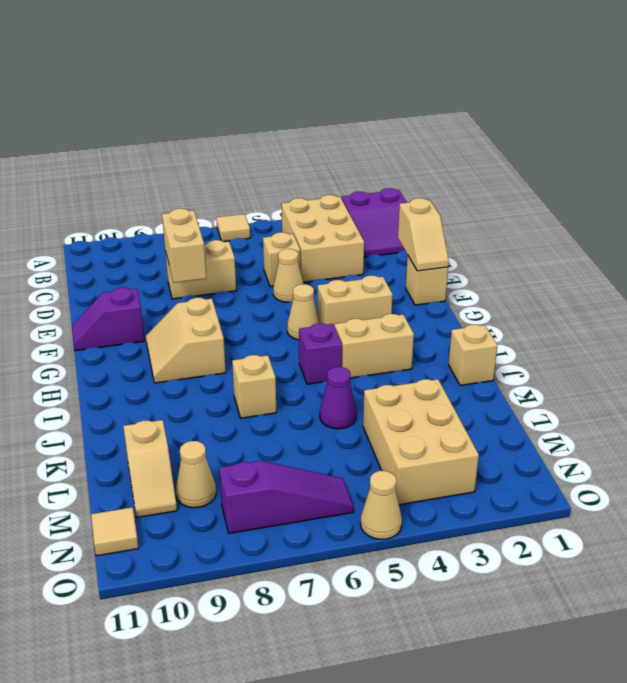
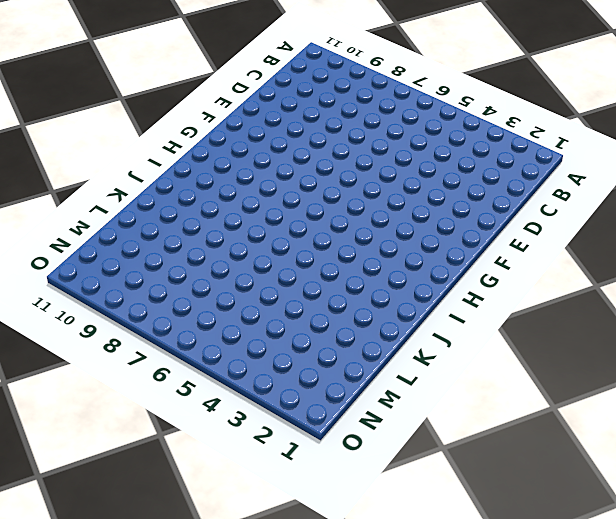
none -> tan 1x1 tile [216,214,250,241]
none -> purple 2x2 slope [342,188,407,257]
none -> tan 2x3 brick [281,195,364,282]

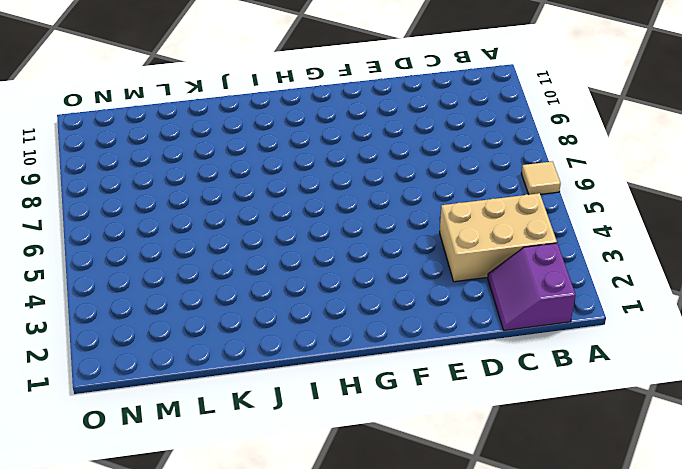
none -> tan 1x1 brick [263,232,300,286]
none -> tan 1x2 brick [165,240,236,299]
none -> tan 1x1 cone [273,249,304,302]

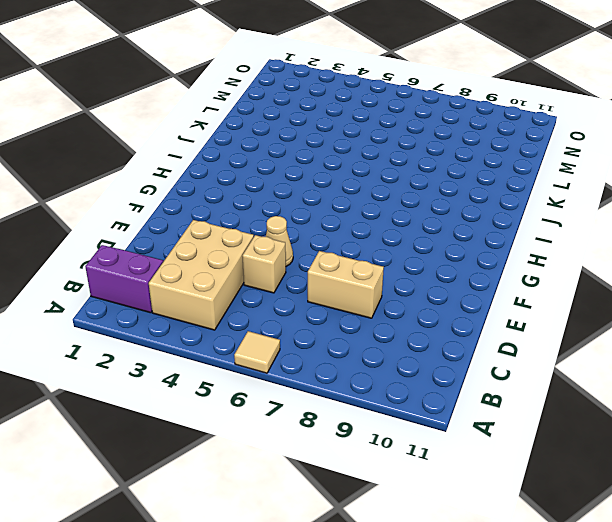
none -> tan 1x1 brick [406,255,448,305]
none -> purple 1x2 slope [72,288,144,351]
none -> tan 1x2 brick [318,276,393,327]

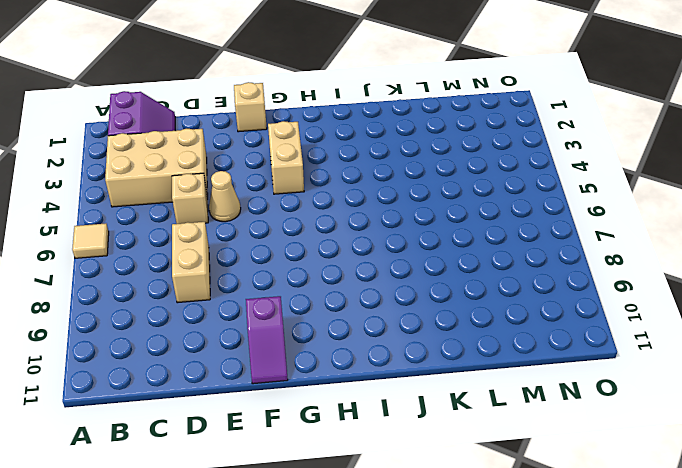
none -> tan 1x1 cone [287,284,320,340]
none -> tan 2x2 slope [146,298,226,383]
none -> tan 1x2 brick [335,314,414,378]

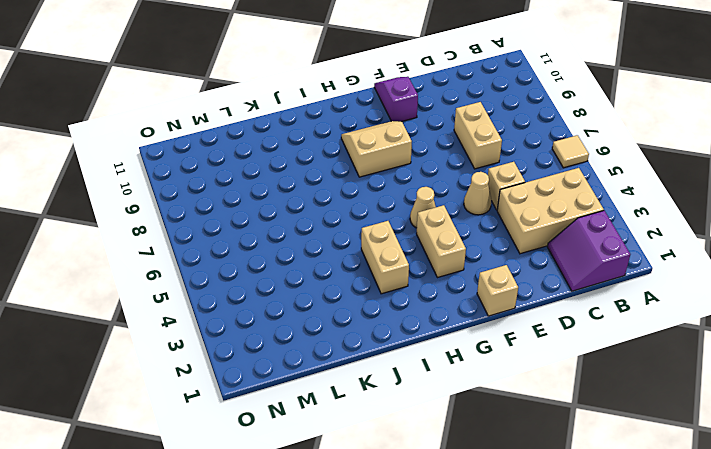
none -> purple 1x1 brick [299,323,342,384]
none -> tan 1x1 brick [449,325,498,385]
none -> tan 1x1 brick [232,355,276,418]

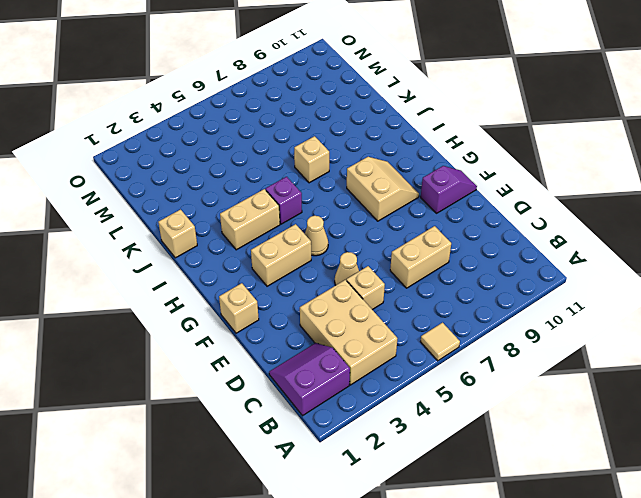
none -> purple 1x1 cone [320,367,357,429]
none -> tan 2x3 brick [363,379,479,505]
none -> tan 1x2 slope [123,420,177,517]

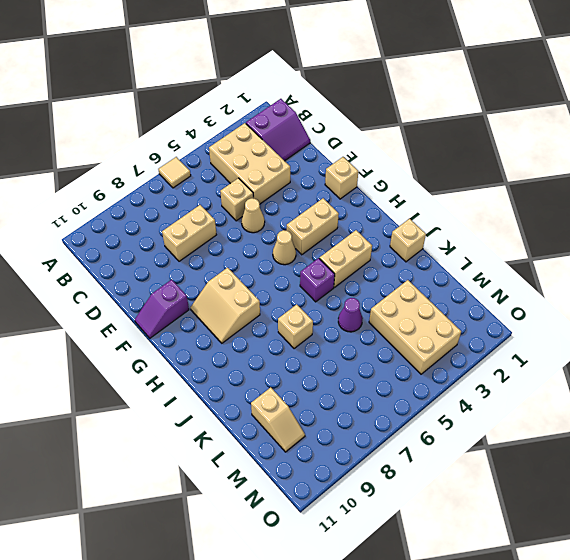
none -> tan 1x1 cone [176,441,216,508]
none -> purple 1x3 slope [219,461,353,533]
none -> tan 1x1 tile [91,507,139,556]

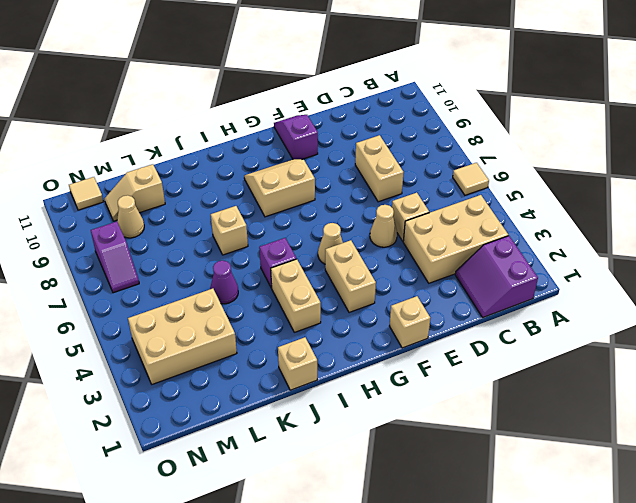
purple 1x2 slope [91,222,139,293] -> purple 1x3 slope [219,461,353,533]
none -> tan 1x1 cone [360,471,402,539]
none -> tan 1x2 brick [162,209,206,283]
none -> tan 1x2 slope [398,198,449,271]

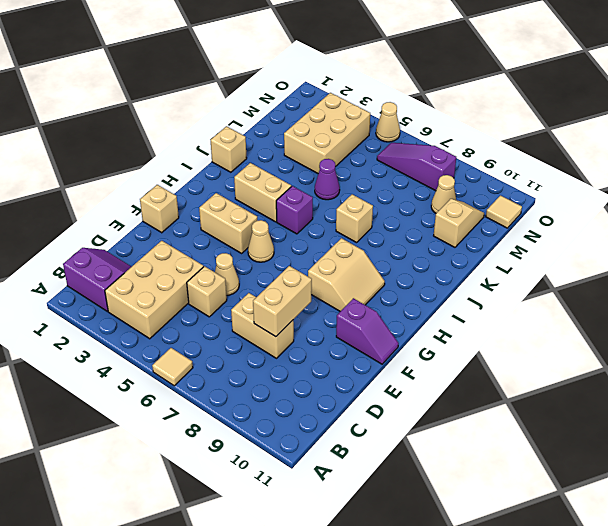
none -> tan 1x2 slope [398,198,449,271]

